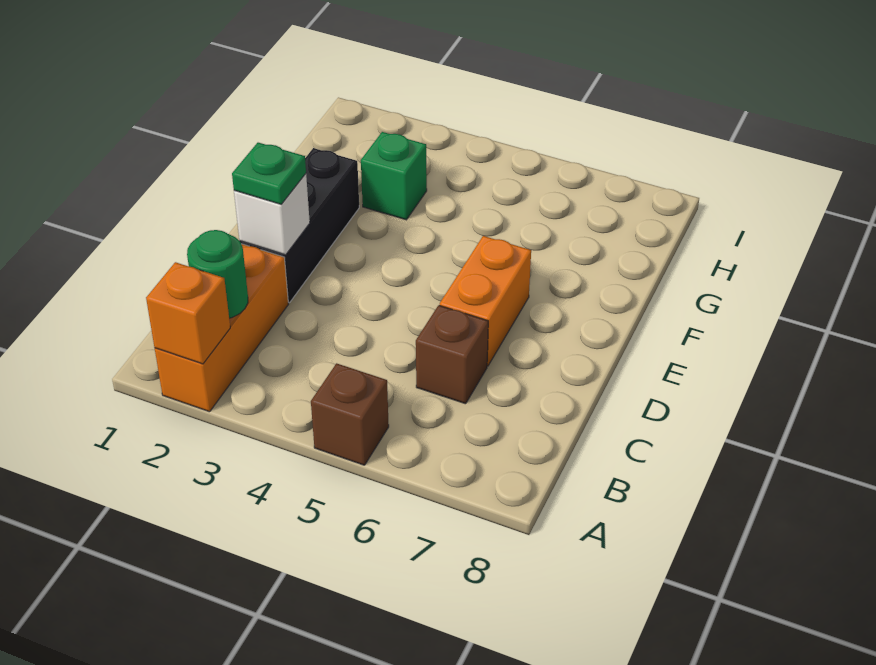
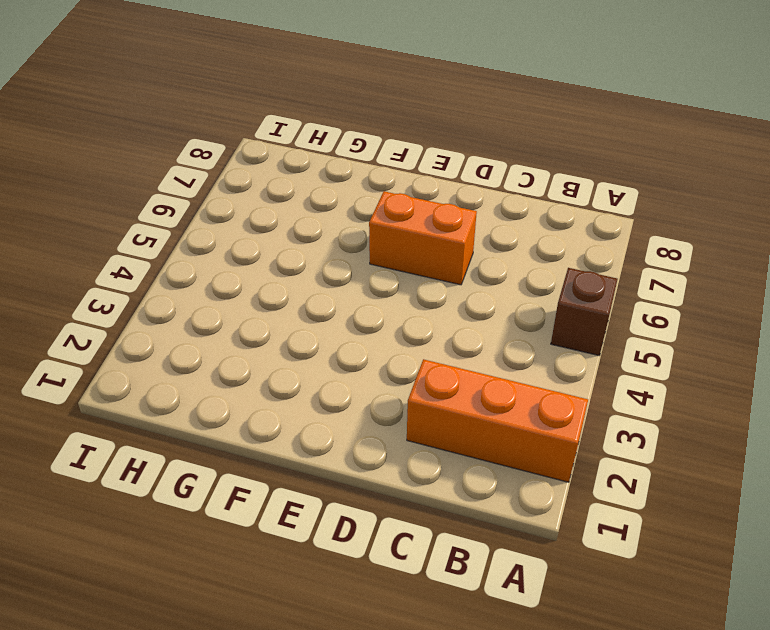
none -> brown 1x1 brick [416,305,488,404]
none -> black 1x3 brick [240,148,359,303]

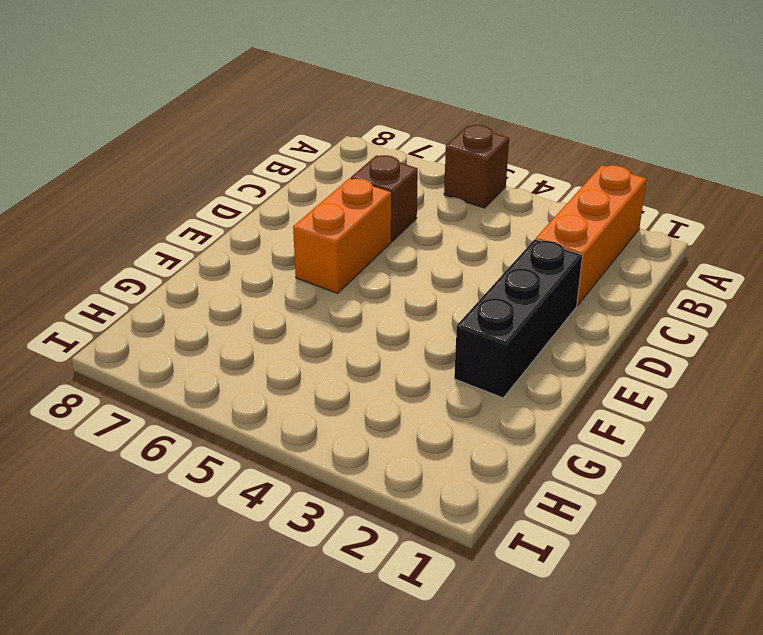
none -> green 1x1 brick [361,132,427,220]
none -> orange 1x1 brick [146,262,230,364]

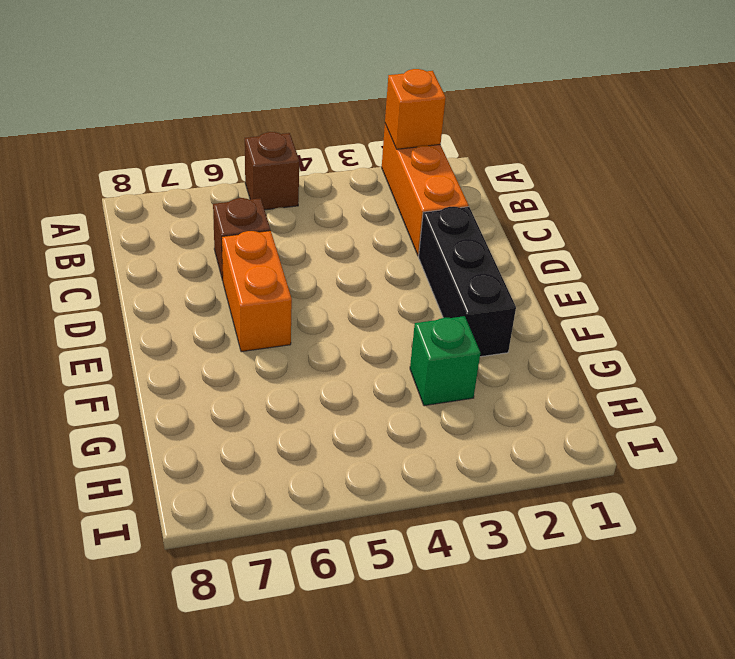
none -> green 1x1 round brick [187,230,248,318]
none -> white 1x1 brick [234,174,310,255]

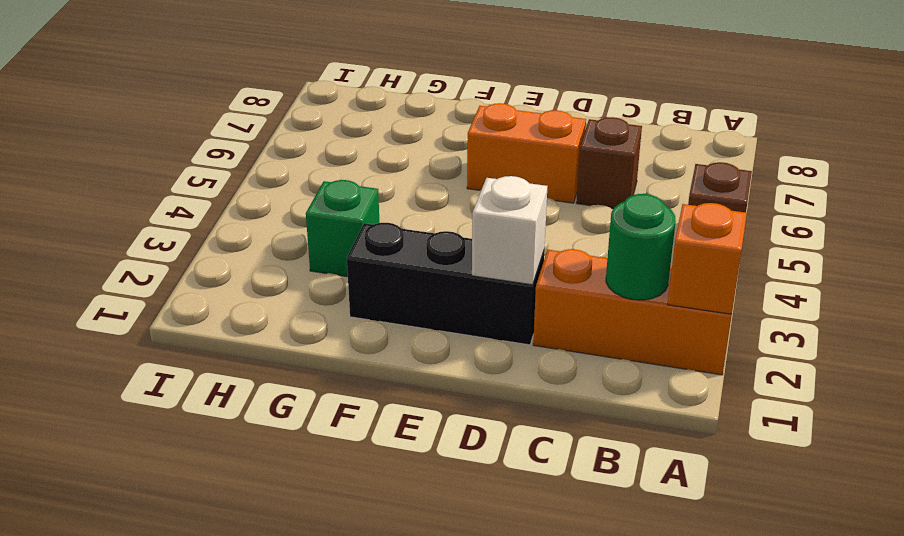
none -> green 1x1 plate [232,143,306,204]

